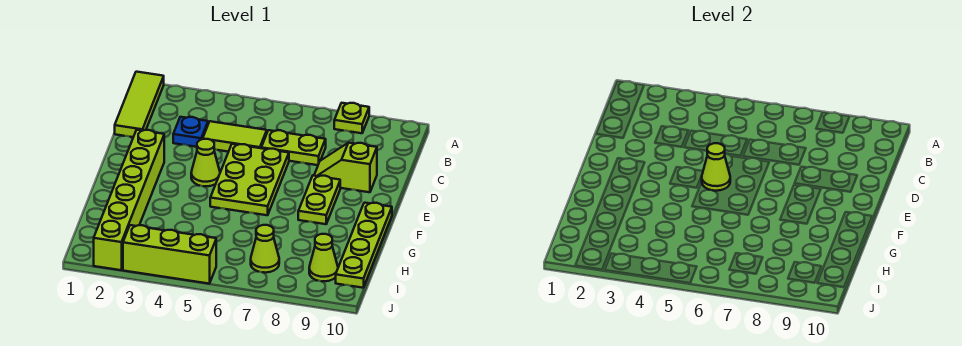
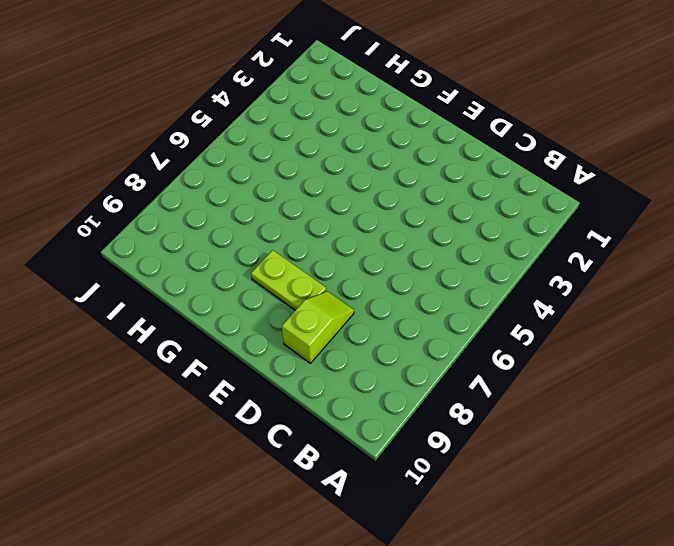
none -> lime 1x3 tile [115,72,164,137]
none -> lime 1x1 plate [334,103,369,133]
none -> blue 1x1 plate [173,117,208,147]

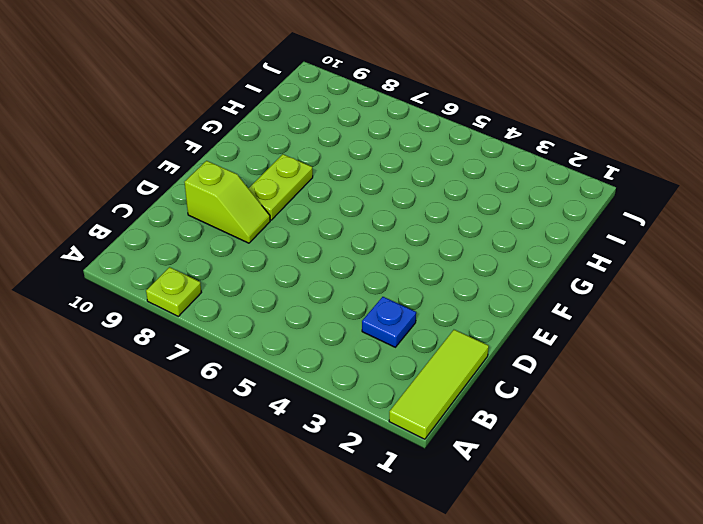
none -> lime 1x2 tile [203,121,267,152]
none -> lime 1x2 plate [261,130,326,165]
none -> lime 2x3 plate [210,144,289,215]

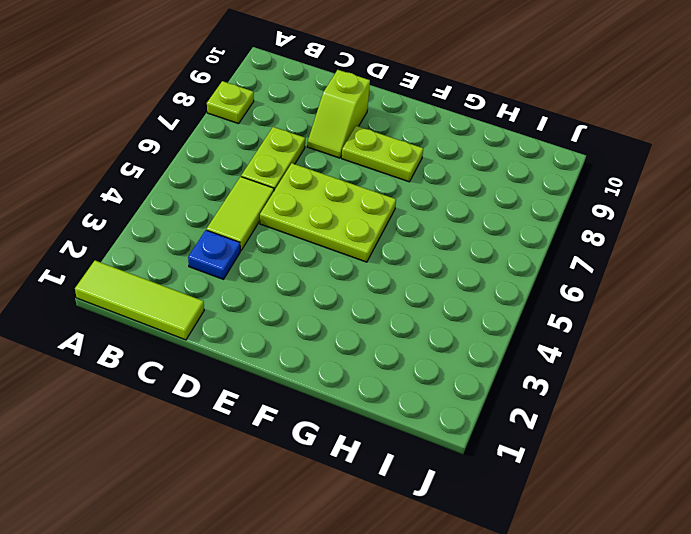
none -> lime 1x6 brick [94,130,164,270]
none -> lime 1x1 cone [191,139,220,186]
none -> lime 1x4 plate [336,203,392,288]

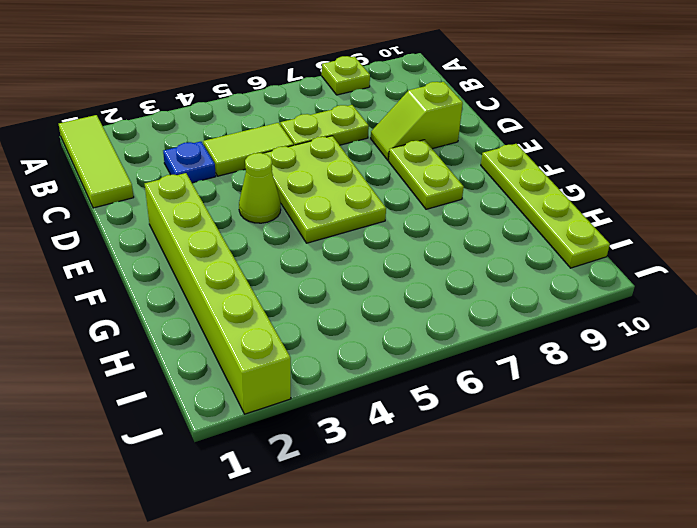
none -> lime 1x1 cone [251,225,279,273]
none -> lime 1x1 cone [309,234,338,281]
none -> lime 1x3 brick [123,225,216,284]

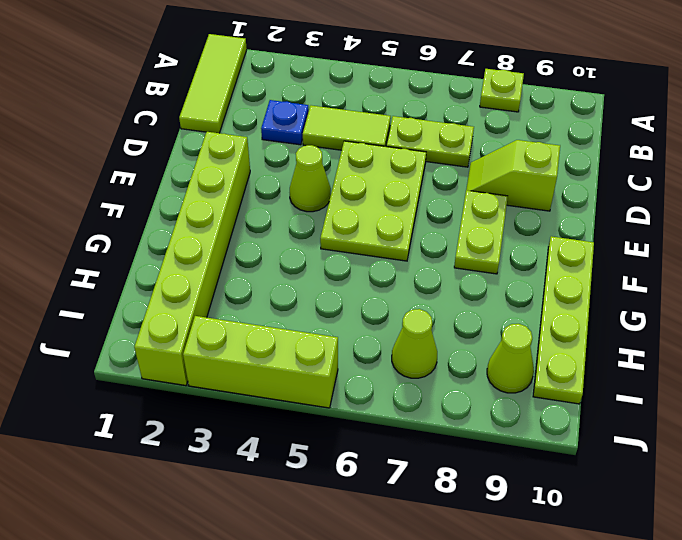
none -> lime 1x1 cone [702,143,730,191]

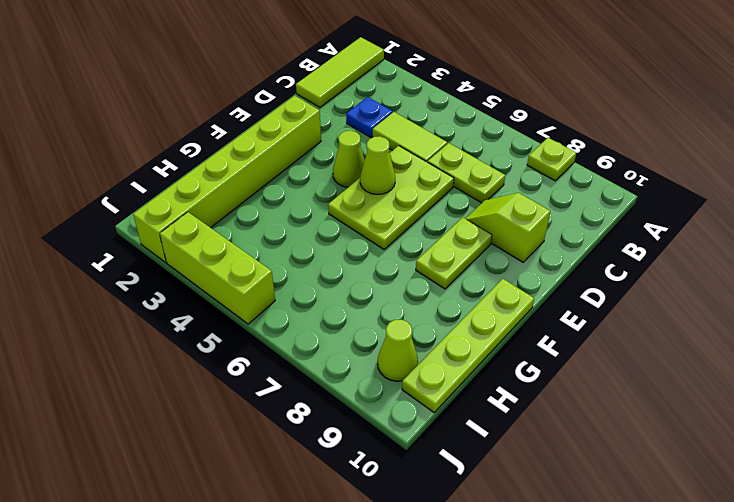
none -> lime 1x1 cone [251,225,279,273]

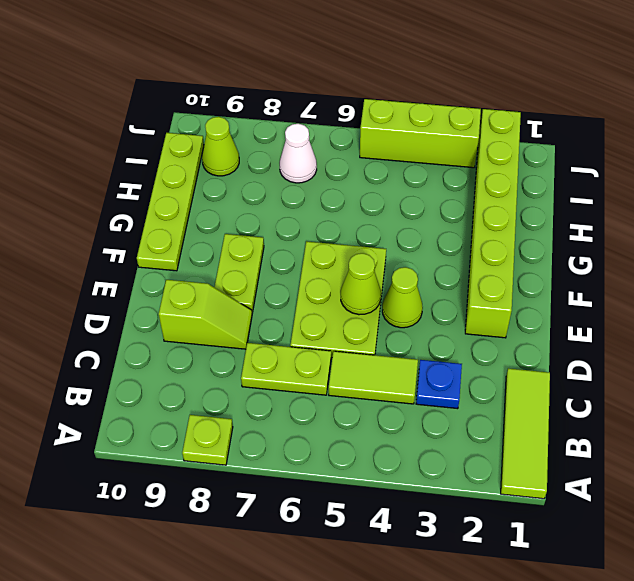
white 1x1 cone [280,124,317,183] -> lime 1x1 cone [251,225,279,273]

